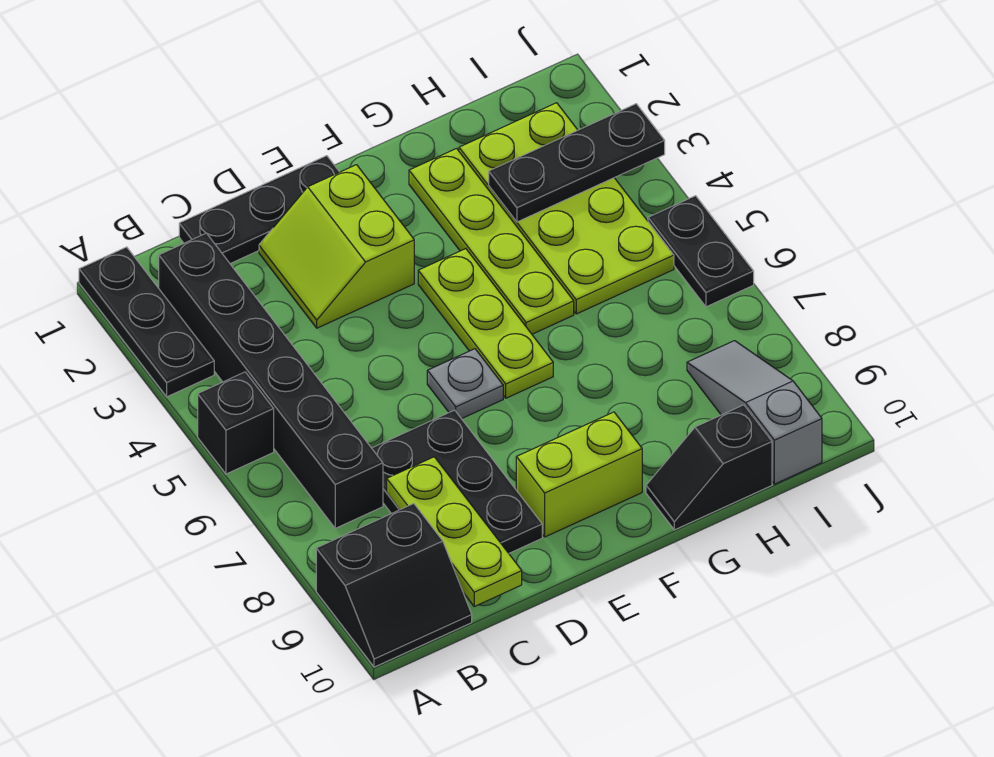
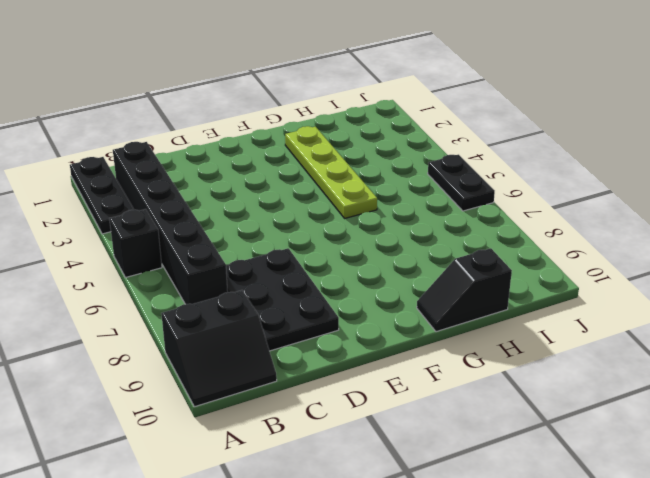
none -> black 1x3 plate [179,156,339,264]
none -> lime 2x2 slope [259,165,414,328]
none -> grey 1x1 plate [427,349,503,419]

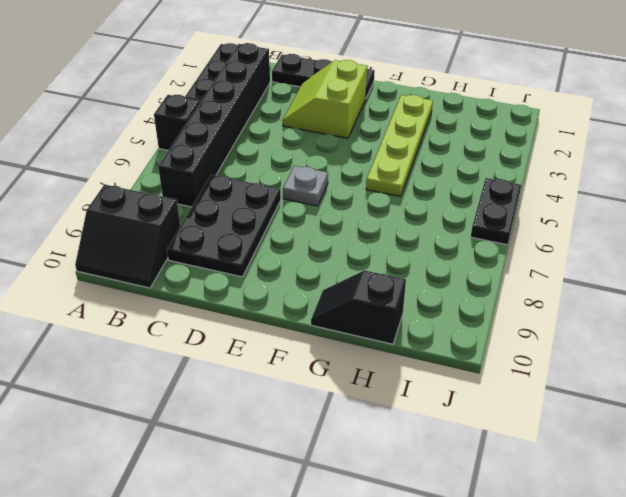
none -> lime 1x2 brick [516,412,642,537]
none -> lime 1x3 plate [418,249,553,398]
none -> lime 2x4 plate [459,103,674,314]

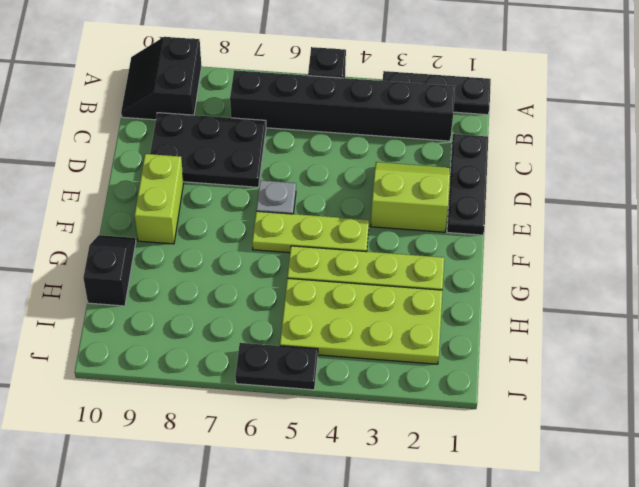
none -> grey 1x3 slope [687,341,822,484]
none -> lime 1x3 plate [387,457,522,606]
none -> black 1x3 plate [489,104,665,222]

